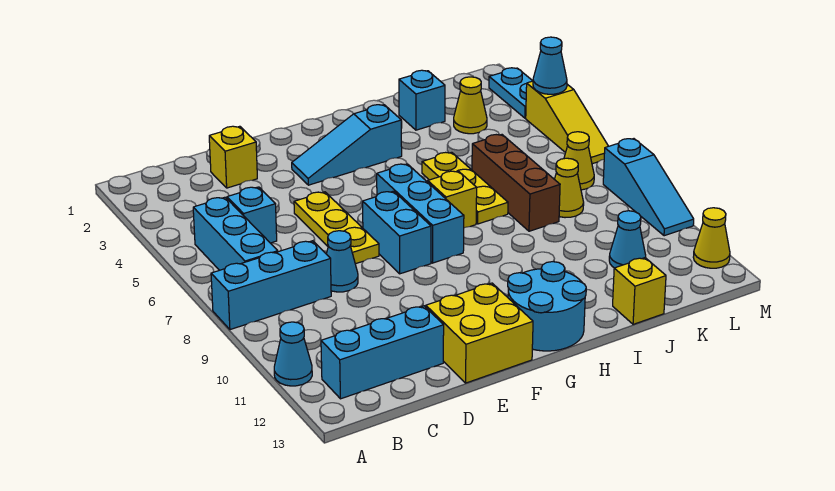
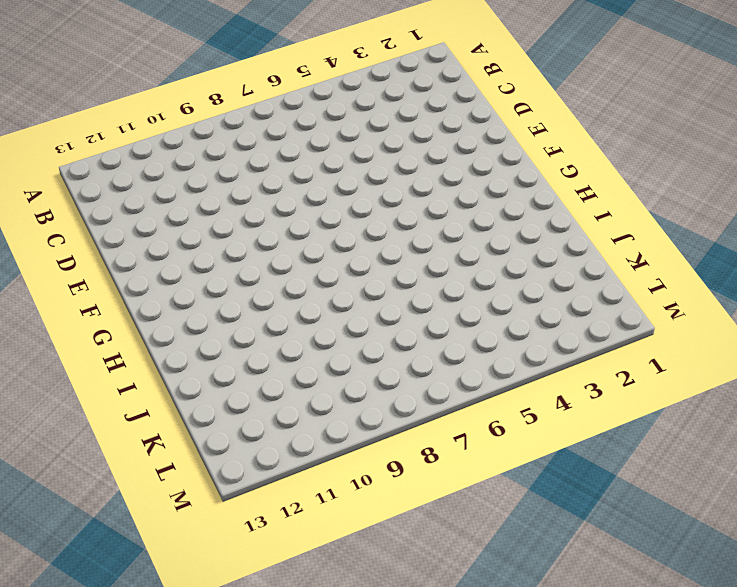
none -> cyan 1x3 brick [211,241,331,330]
none -> cyan 1x1 cone [274,322,312,386]
none -> cyan 1x3 brick [193,197,278,270]

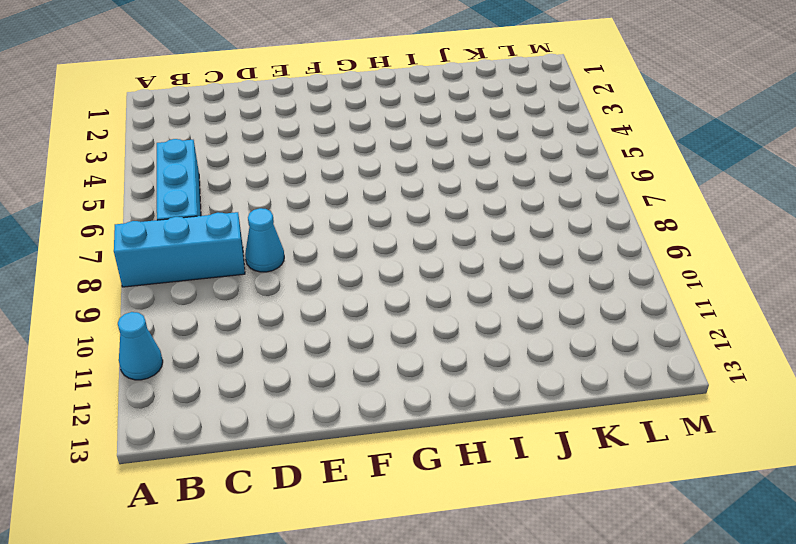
none -> cyan 1x3 brick [321,306,444,399]
none -> cyan 1x1 brick [227,187,277,243]
none -> yellow 1x1 brick [209,126,257,188]

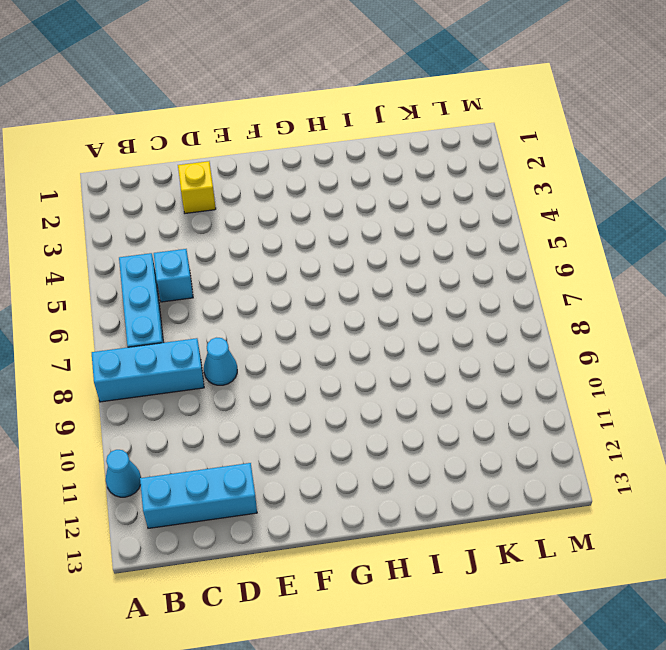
none -> yellow 1x3 plate [294,192,379,264]
none -> yellow 2x2 brick [426,283,533,383]
none -> cyan 1x3 slope [292,105,402,185]

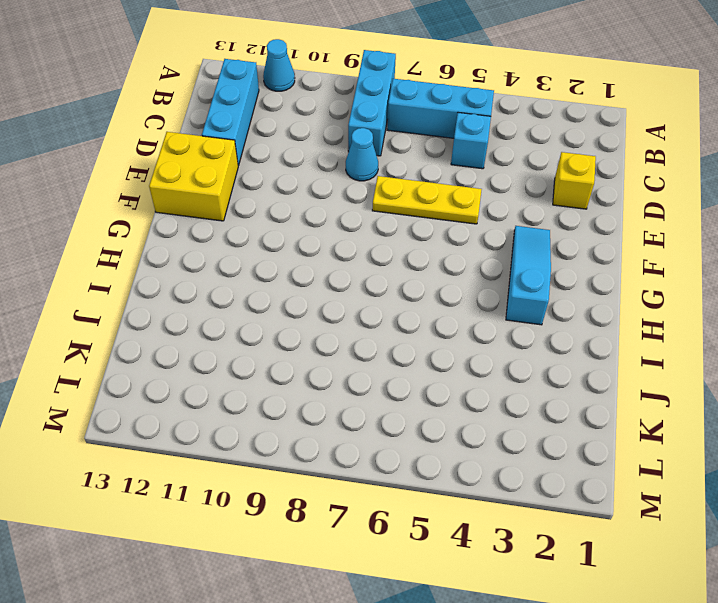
none -> cyan 1x2 brick [363,191,431,274]
none -> cyan 1x3 brick [377,164,464,263]
none -> cyan 2x2 round brick [508,262,586,351]

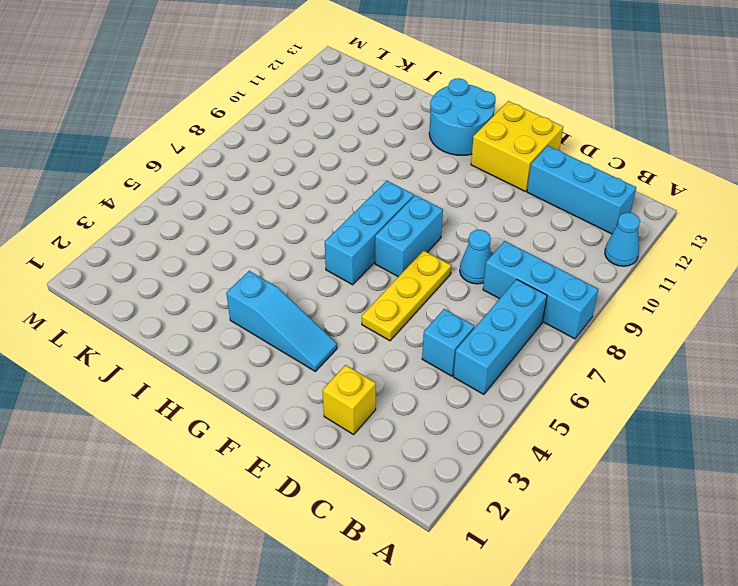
none -> yellow 1x1 brick [428,171,477,228]
none -> yellow 1x3 plate [422,152,508,224]
none -> cyan 1x1 brick [399,70,445,130]

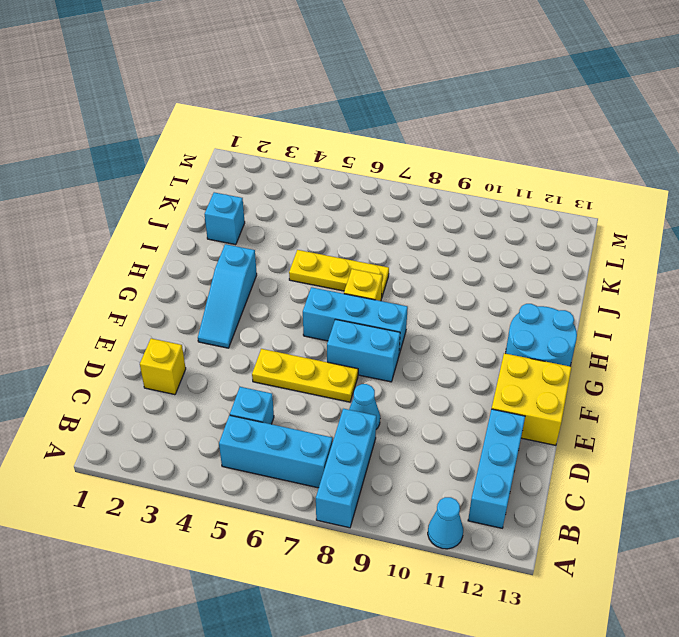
none -> brown 1x3 brick [472,135,560,231]
none -> yellow 1x1 brick [613,258,666,324]
none -> yellow 1x1 cone [454,77,487,134]

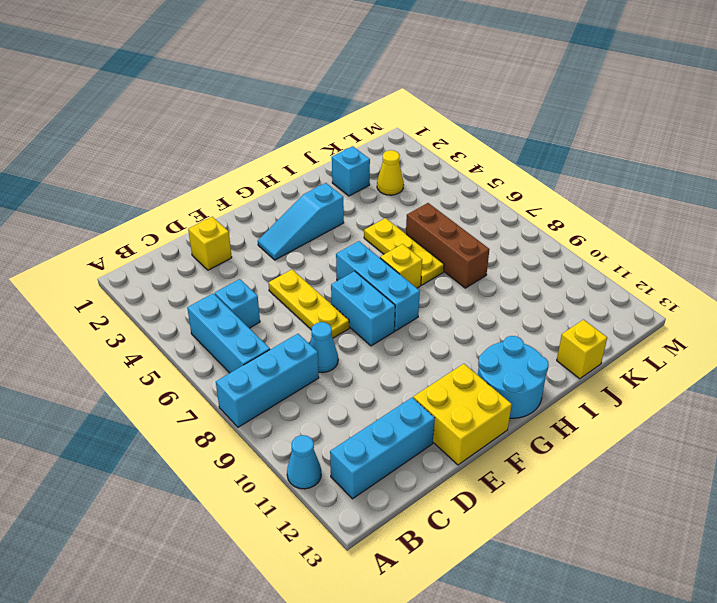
none -> yellow 1x1 cone [555,158,584,218]
none -> cyan 1x1 cone [609,211,646,268]
none -> yellow 1x1 cone [564,132,594,190]

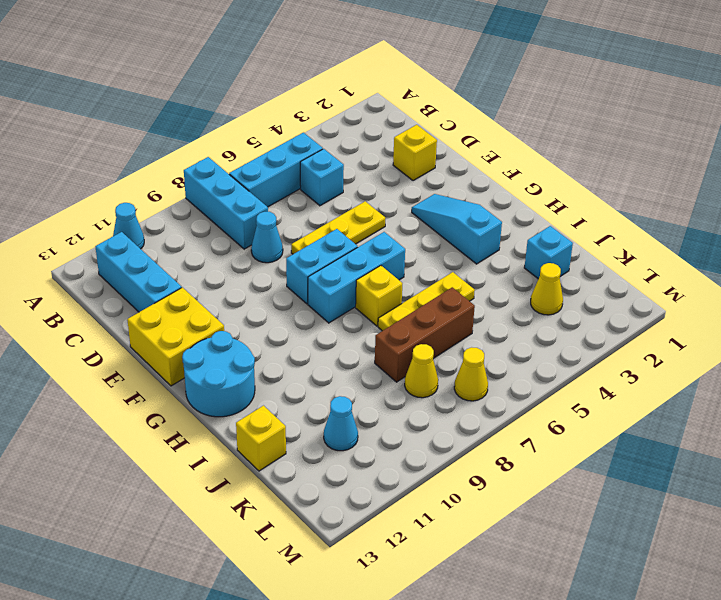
none -> cyan 1x2 plate [489,68,532,118]
none -> yellow 1x3 slope [526,81,608,164]
none -> cyan 1x3 slope [603,139,694,236]

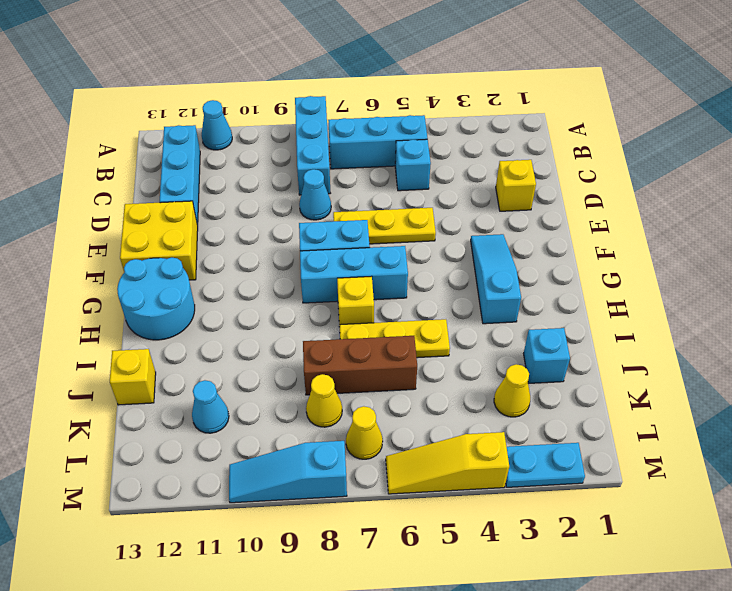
none -> yellow 1x1 cone [693,208,730,268]
none -> cyan 1x1 cone [533,37,567,94]

